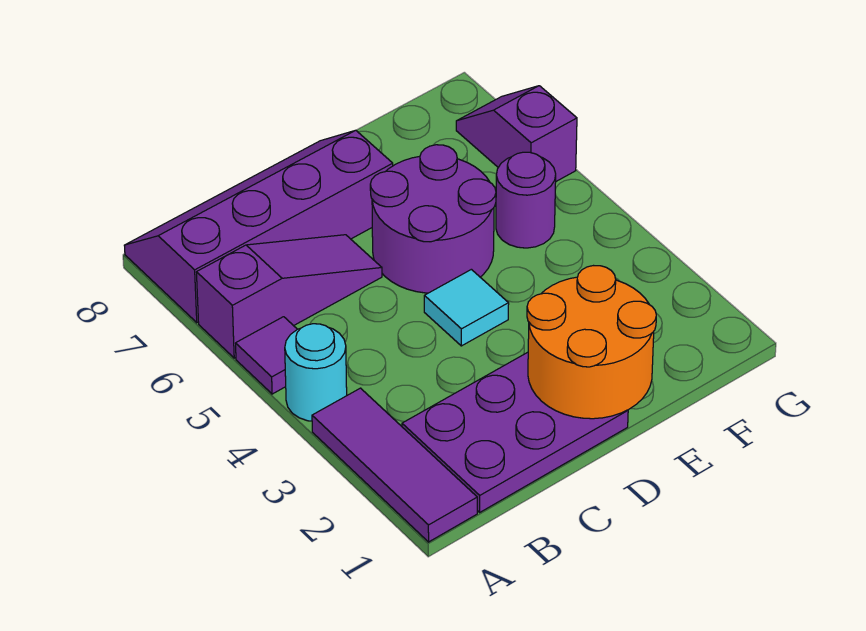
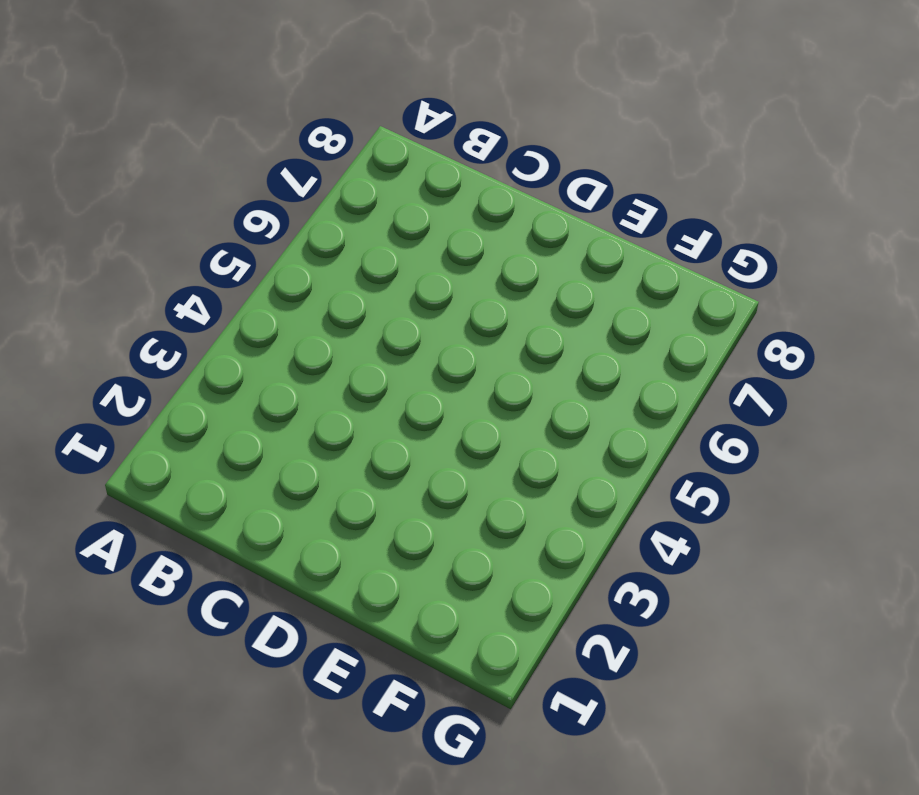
none -> purple 1x3 tile [312,388,477,542]
none -> cyan 1x1 round brick [285,324,347,421]

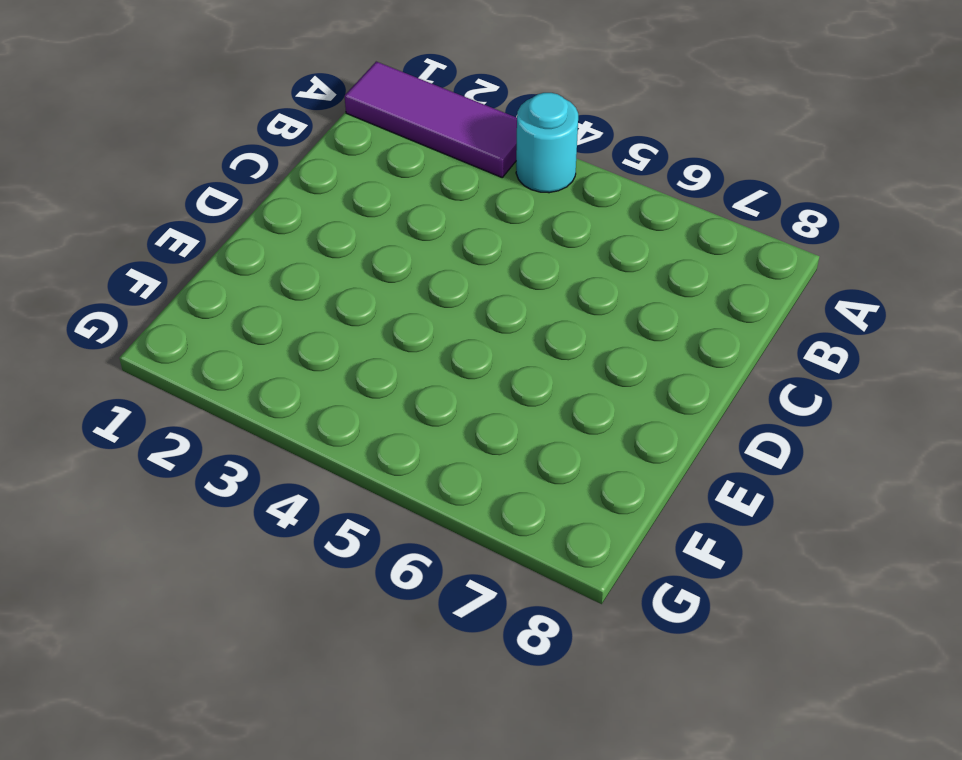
none -> purple 1x1 tile [236,317,297,394]
none -> purple 1x3 slope [196,235,382,358]

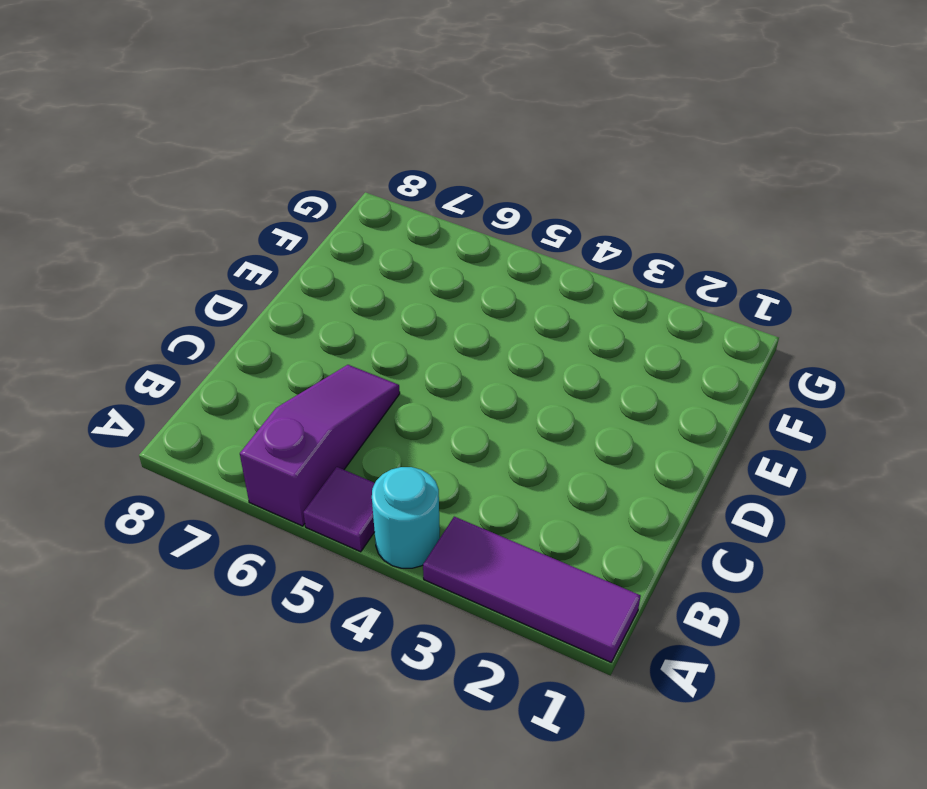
none -> purple 2x4 slope [124,130,393,323]
none -> purple 2x3 plate [402,352,628,512]

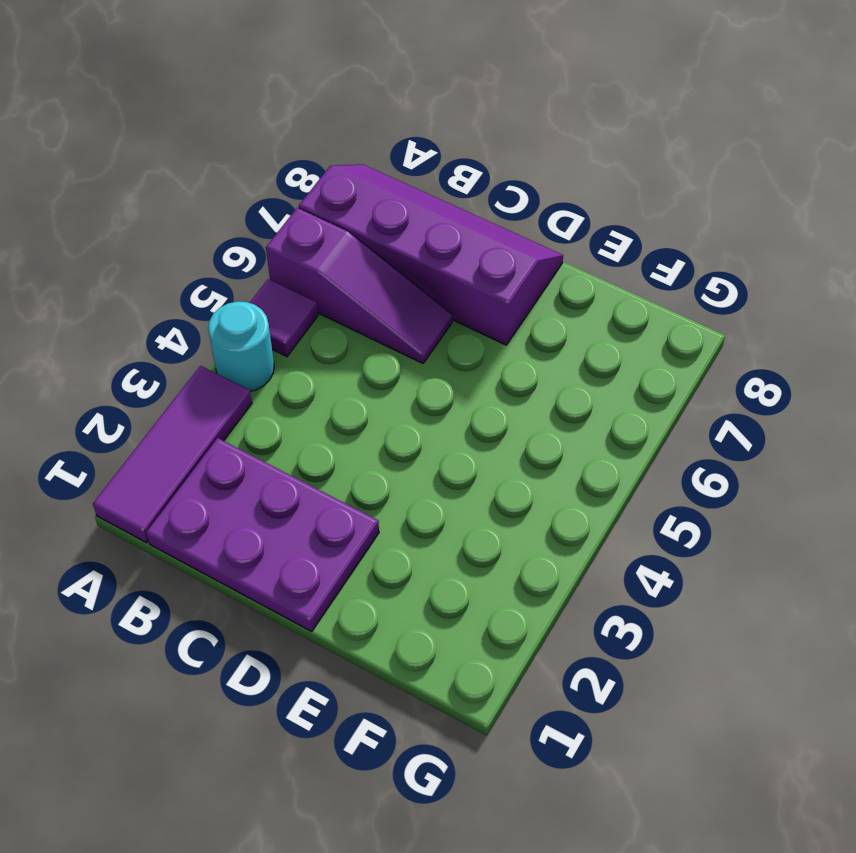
none -> cyan 1x1 tile [424,269,509,346]
none -> purple 2x2 round brick [370,145,496,293]

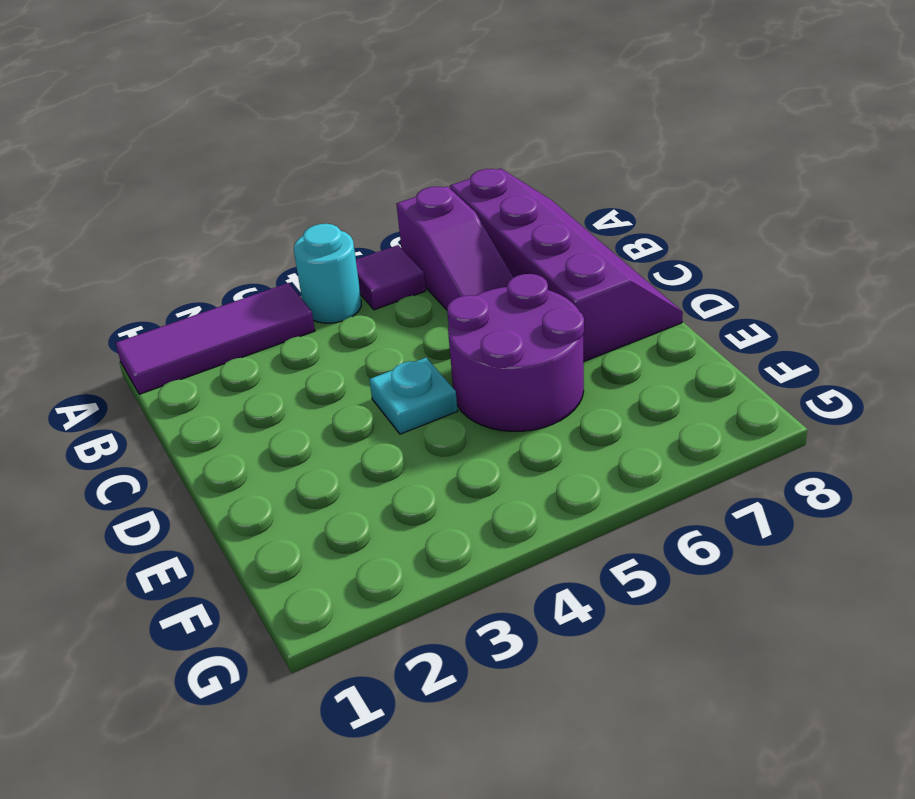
cyan 1x1 plate [369,358,458,434] -> cyan 1x1 tile [424,269,509,346]
none -> purple 2x3 plate [402,352,628,512]
none -> purple 1x1 round brick [496,152,556,248]

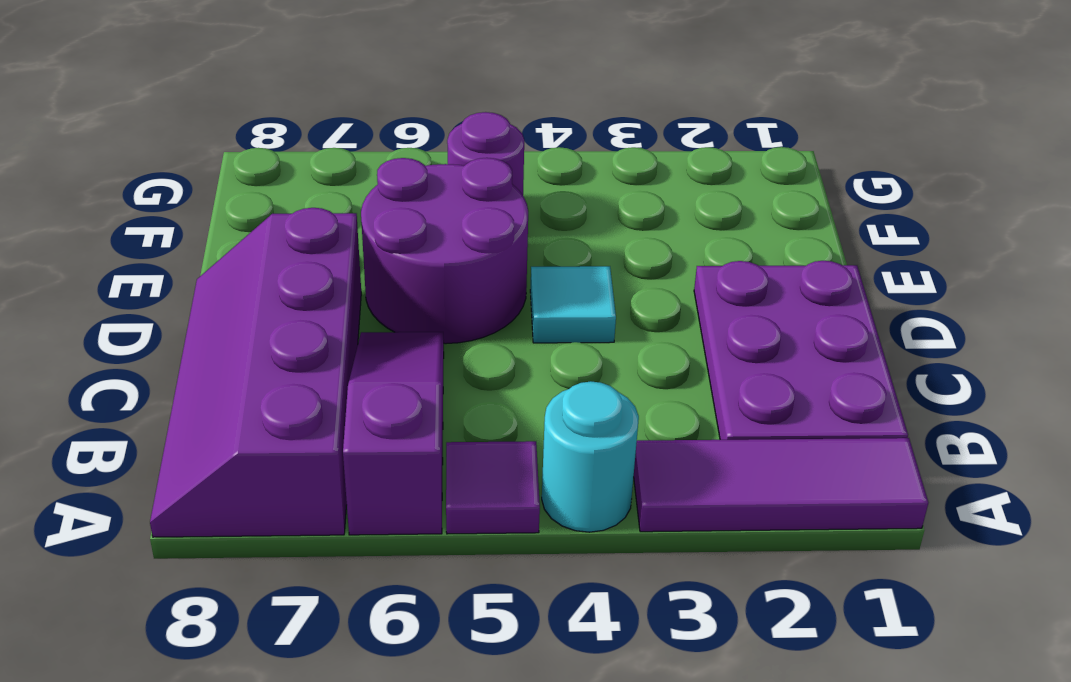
none -> purple 1x2 slope [456,86,577,181]
none -> orange 2x2 round brick [527,266,656,419]

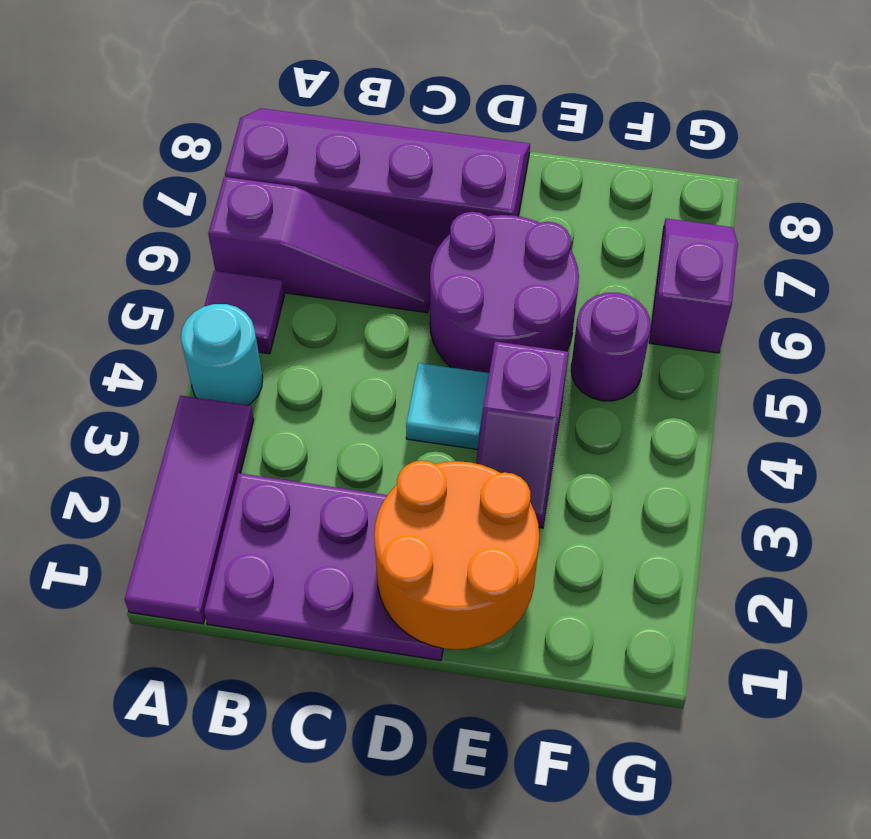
purple 1x2 slope [476,341,568,528] -> none

